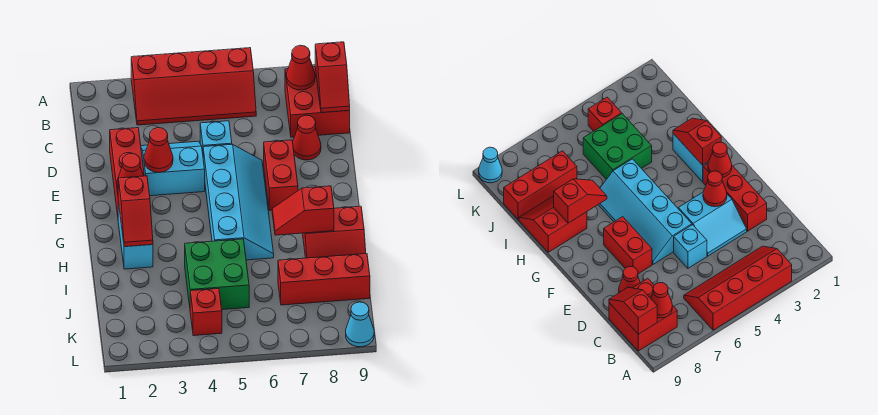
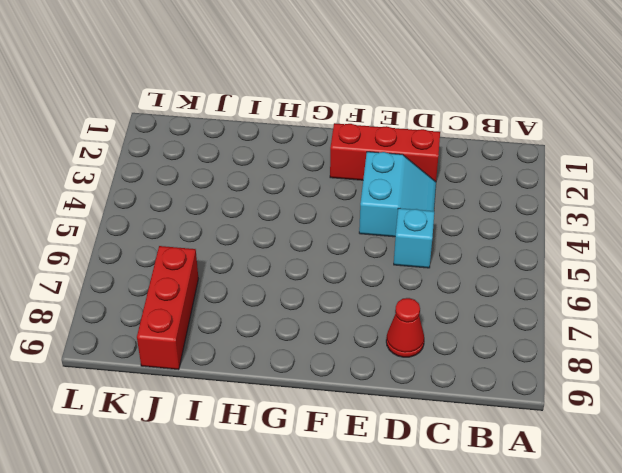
none -> red 2x4 slope [131,48,256,125]
none -> red 2x2 brick [285,67,350,137]
none -> cyan 2x4 slope [203,144,274,260]

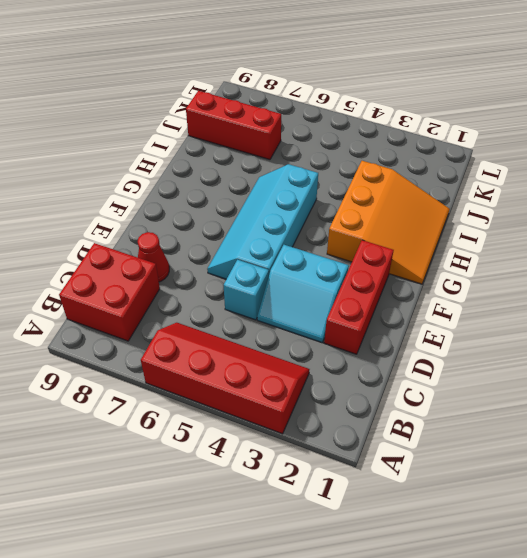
orange 3x3 slope [327,161,450,284] -> cyan 1x2 brick [118,201,153,269]
none -> red 1x2 brick [264,140,298,211]
none -> red 2x2 slope [303,206,366,258]
none -> green 2x2 brick [185,239,249,310]

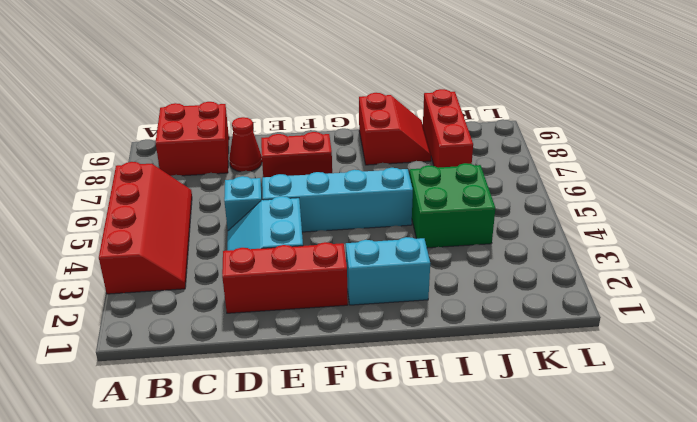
none -> red 1x1 brick [190,289,222,336]
none -> cyan 1x1 cone [346,302,374,347]
none -> red 1x1 cone [286,45,315,90]

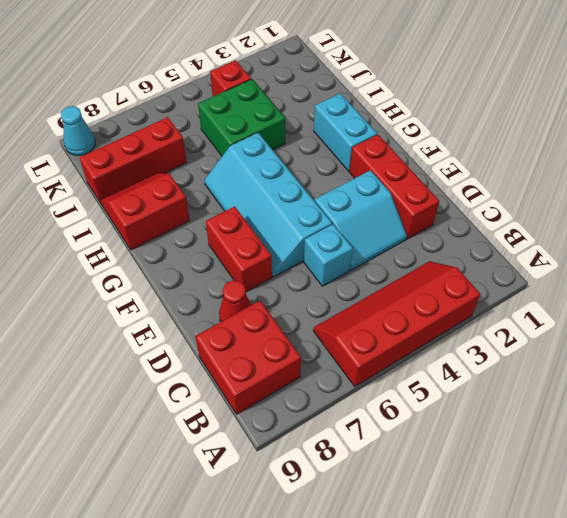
none -> red 1x1 cone [286,45,315,90]
none -> red 1x2 slope [315,42,350,113]
none -> red 1x1 cone [144,128,173,172]

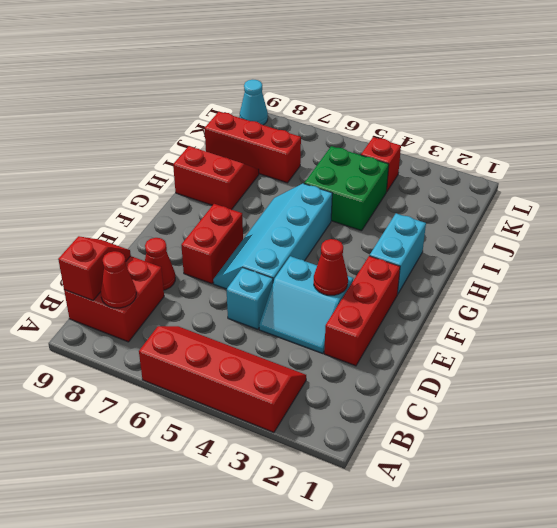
none -> red 1x1 cone [117,154,143,190]
none -> red 1x2 slope [118,176,153,247]
none -> red 1x2 slope [272,186,334,235]

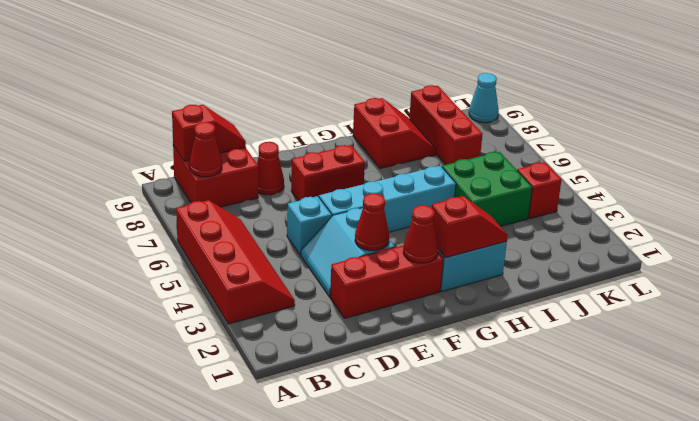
none -> red 1x2 slope [272,186,334,235]

